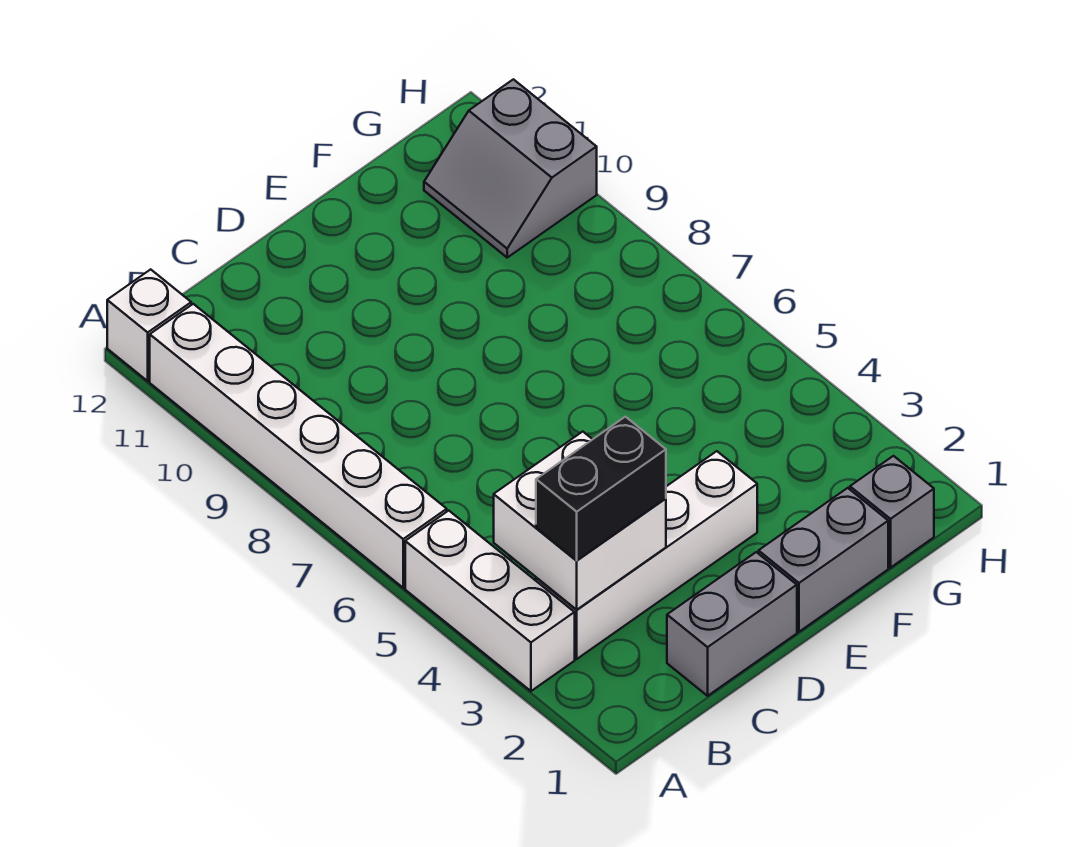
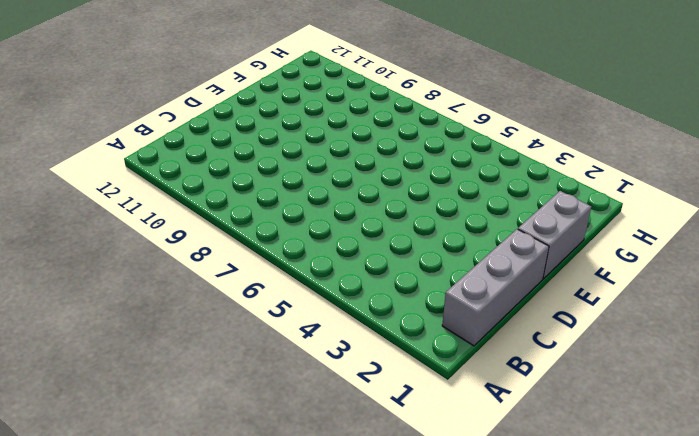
grey 1x3 brick [442,229,549,346] -> grey 1x2 brick [667,552,797,696]
none -> white 1x3 brick [405,511,575,691]
none -> white 1x6 brick [150,304,447,588]

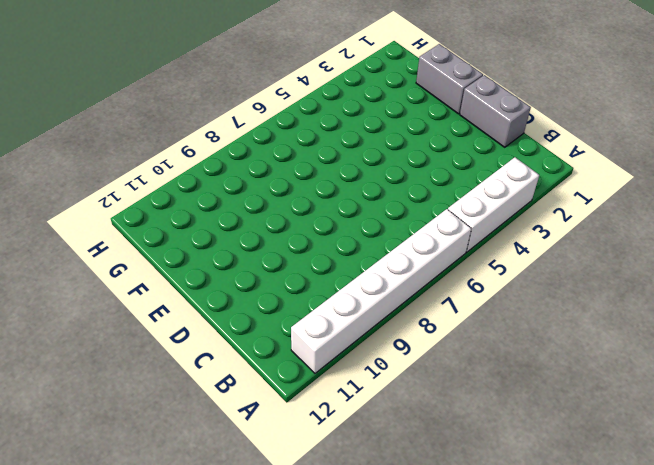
none -> white 1x1 brick [107,269,191,381]
none -> white 1x4 brick [536,451,757,659]

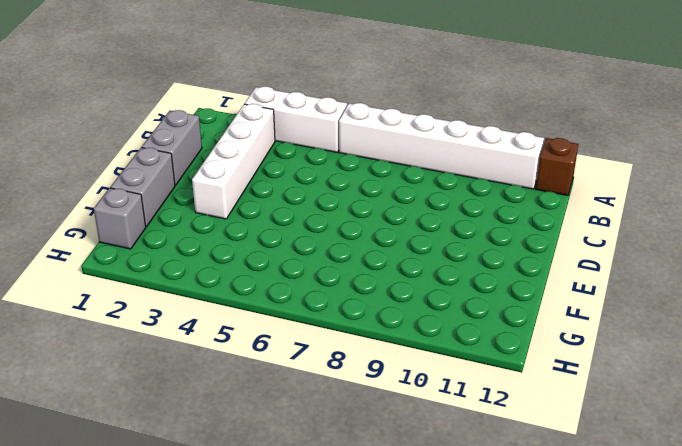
brown 1x1 brick [536,138,578,196] -> white 1x1 brick [107,269,191,381]
none -> grey 2x2 slope [424,79,597,257]
none -> white 2x2 brick [494,432,666,610]

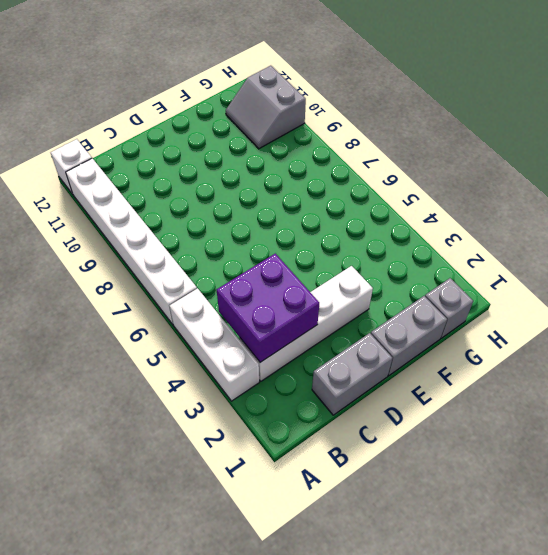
purple 2x2 brick [217,253,319,362] -> white 2x2 brick [494,432,666,610]
none -> black 1x2 brick [536,417,666,561]

